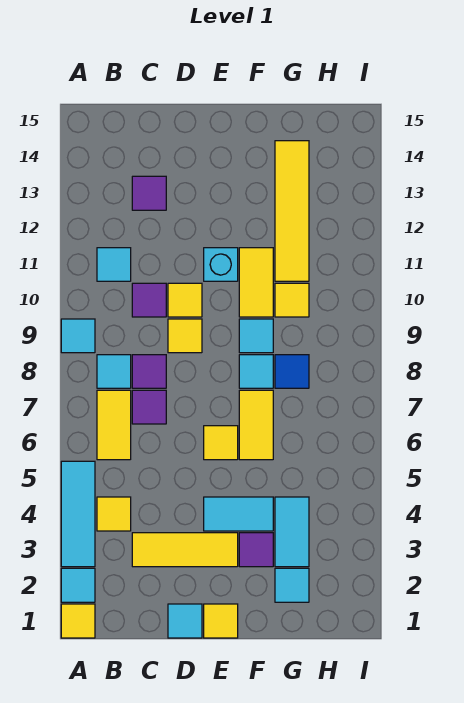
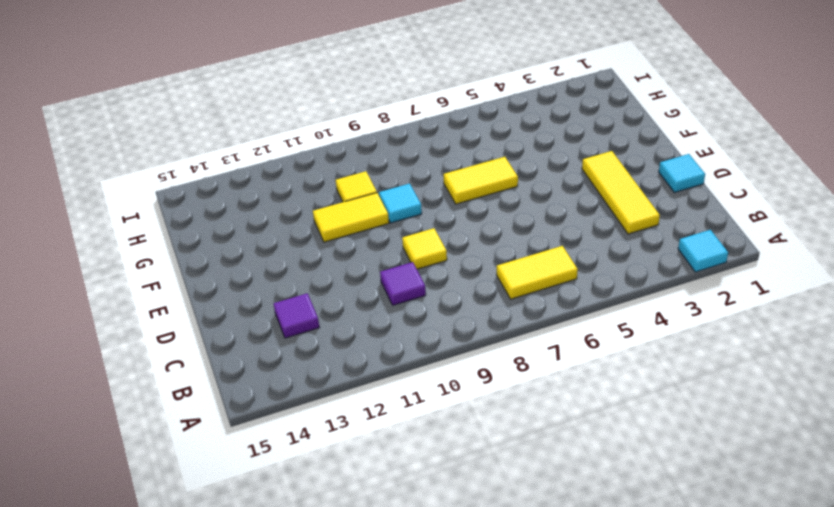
none -> yellow 1x1 tile [61,604,95,638]
none -> cyan 1x3 tile [61,461,95,567]
none -> cyan 1x1 tile [61,319,95,353]
none -> yellow 1x1 tile [97,497,131,531]

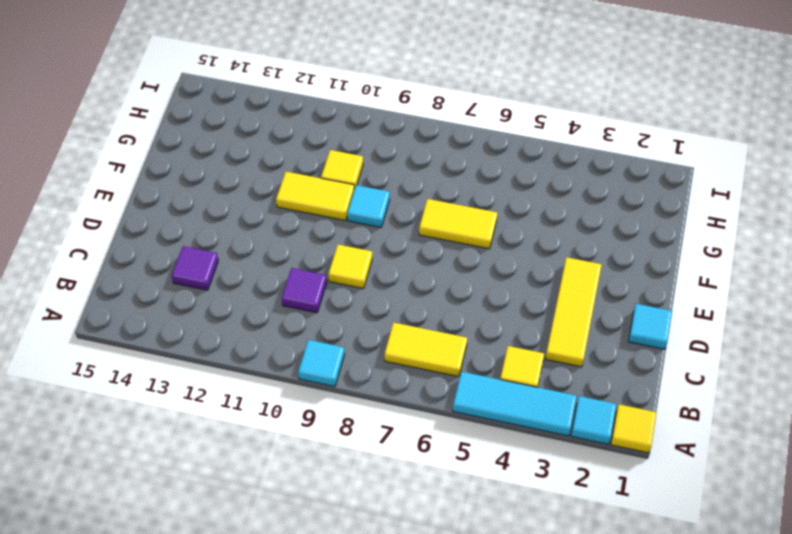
none -> cyan 1x1 tile [97,355,131,388]
none -> cyan 1x1 tile [97,248,131,281]
none -> purple 1x1 tile [132,390,166,424]
none -> purple 1x1 tile [132,355,166,388]

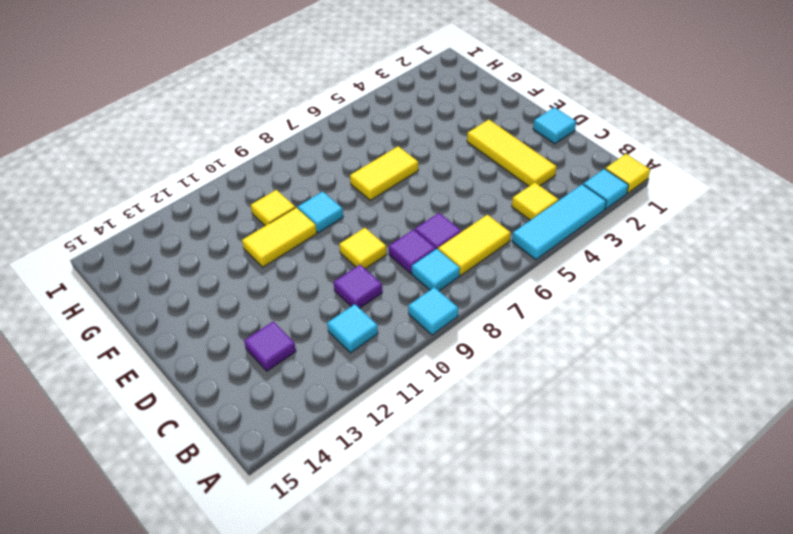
none -> yellow 1x1 tile [168,283,202,317]
none -> yellow 1x1 tile [204,604,238,638]
none -> cyan 1x2 tile [204,497,273,531]
none -> yellow 1x1 tile [204,426,238,460]

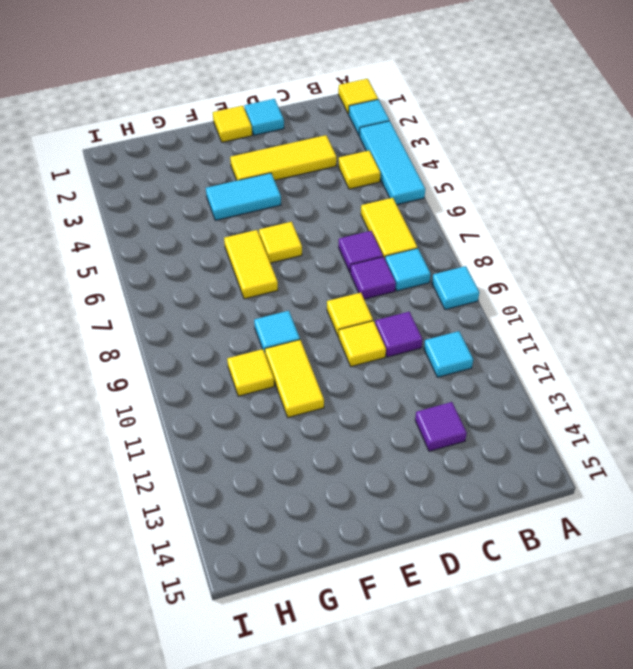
none -> cyan 1x1 brick [204,248,238,281]
none -> purple 1x1 tile [239,533,273,567]
none -> cyan 1x1 tile [239,355,273,388]
none -> cyan 1x1 tile [275,568,309,602]

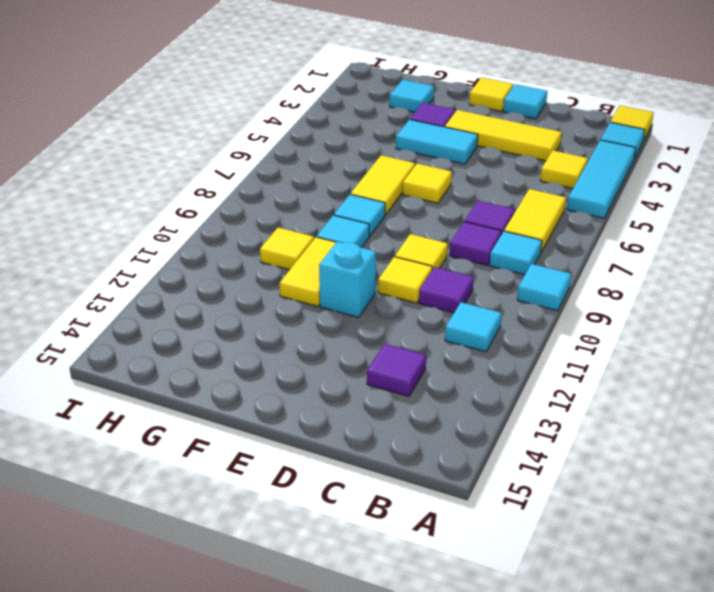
none -> cyan 1x2 tile [275,497,309,567]
none -> blue 1x1 tile [275,355,309,388]
none -> yellow 1x4 tile [275,141,309,281]

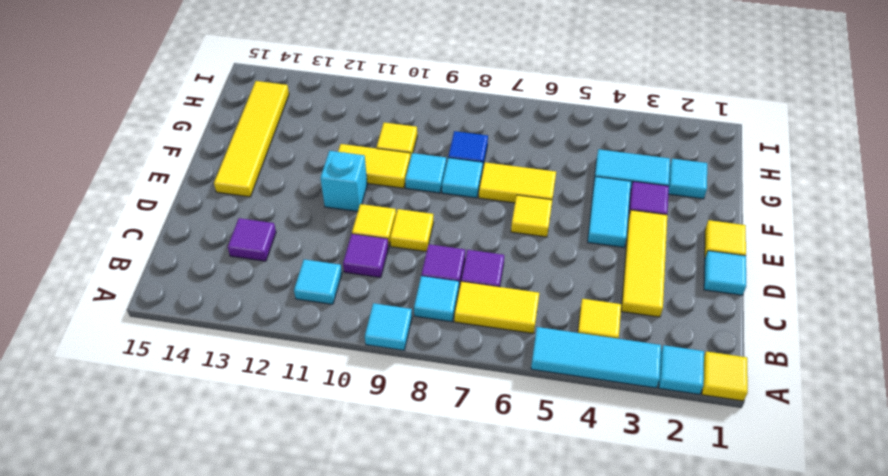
yellow 1x4 tile [214,81,289,197] -> yellow 1x4 tile turned to [275,141,309,281]

